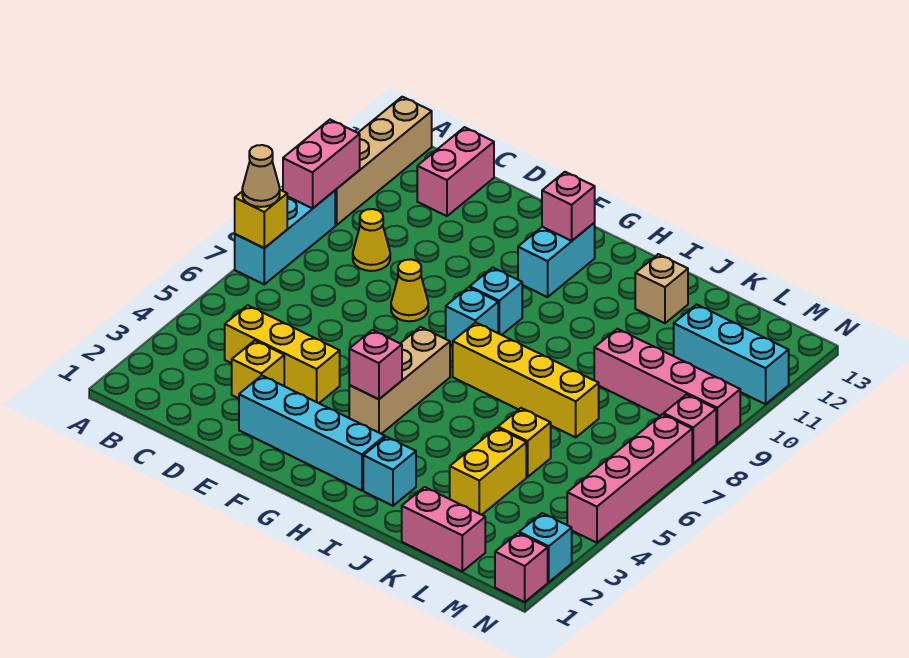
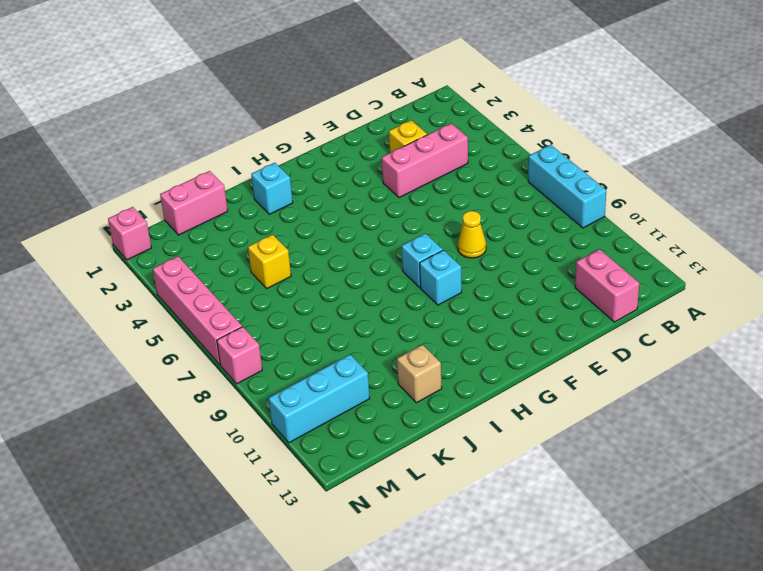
pink 1x3 brick [382,123,468,198] -> yellow 1x3 brick [225,305,340,403]
none -> tan 1x4 brick [335,97,432,225]
none -> yellow 1x1 cone [353,209,390,271]
none -> cyan 1x4 brick [239,375,385,490]

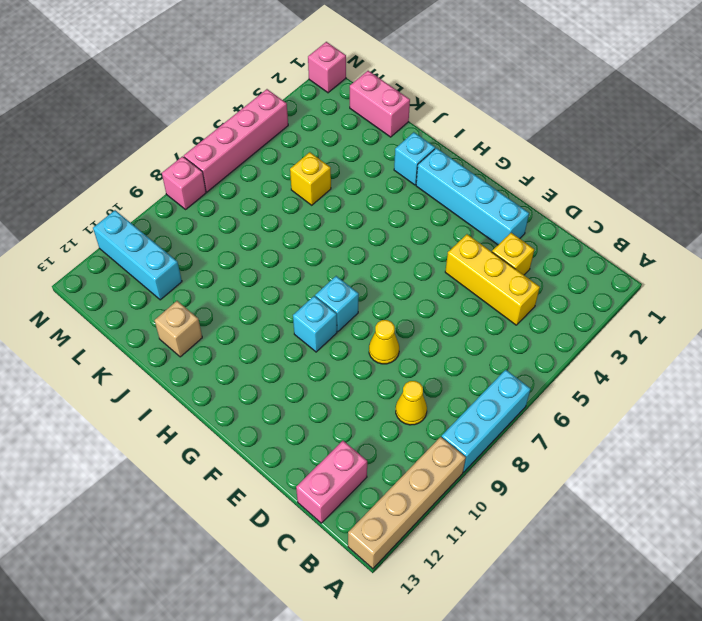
none -> tan 1x3 brick [349,327,450,434]
none -> cyan 1x2 brick [518,223,595,297]
none -> yellow 1x4 brick [453,322,599,437]

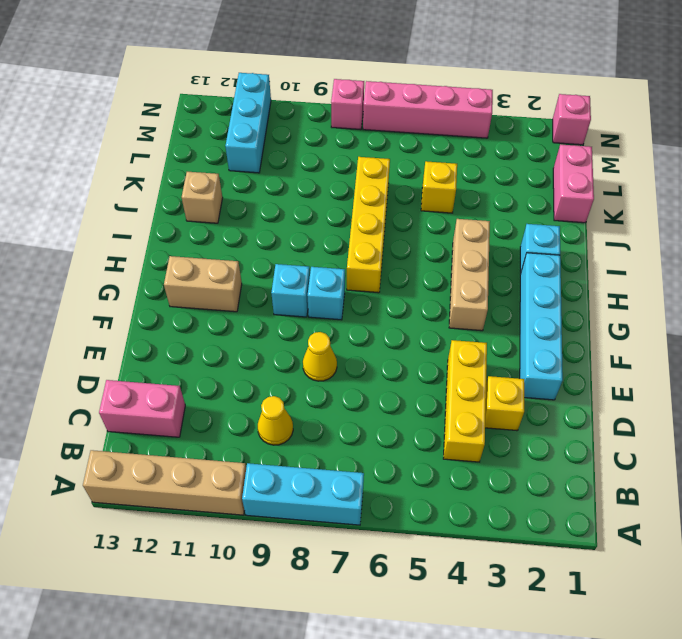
tan 1x3 brick [449,219,490,331] -> tan 1x3 brick turned to [349,327,450,434]
tan 1x2 brick [164,256,242,312] -> cyan 1x2 brick [518,223,595,297]
none -> yellow 1x2 brick [450,428,526,515]
none -> pink 1x4 brick [594,329,740,444]
none -> cyan 1x1 brick [519,513,572,582]

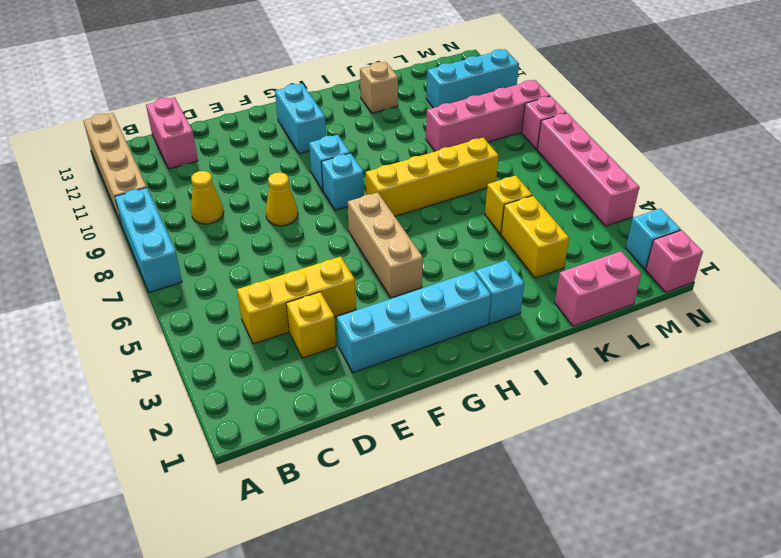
none -> yellow 1x1 brick [235,190,287,248]
none -> pink 1x2 brick [283,120,360,208]
none -> pink 1x1 brick [349,330,402,399]

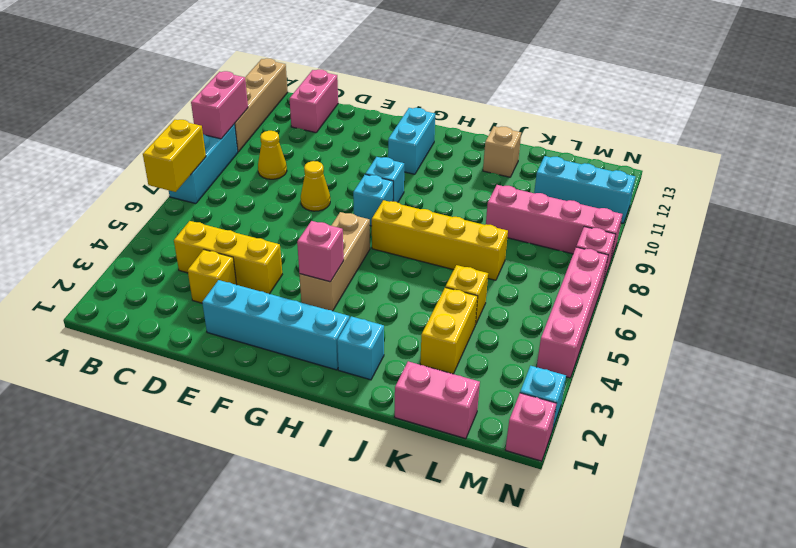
yellow 1x2 brick [143,120,206,192] -> yellow 1x1 brick [235,190,287,248]
none -> pink 1x1 brick [542,172,595,241]
none -> tan 1x1 cone [242,145,280,207]

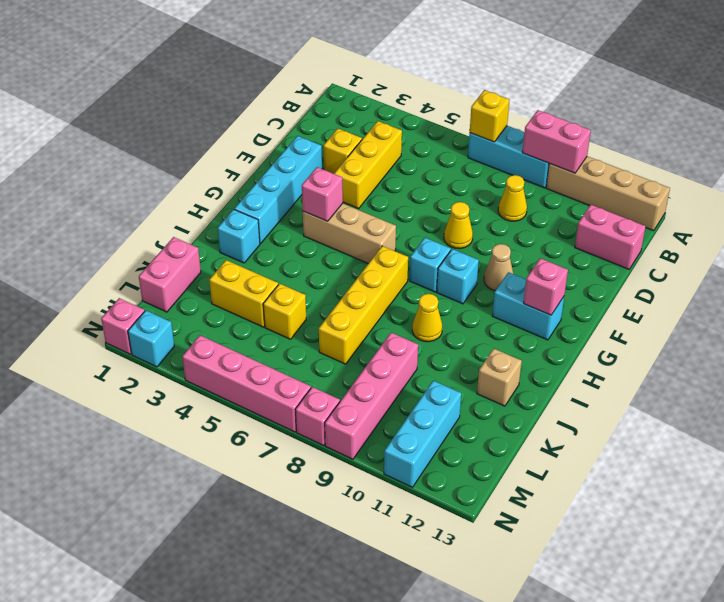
tan 1x1 cone [484,244,513,291] -> tan 1x1 cone moved to [242,145,280,207]
yellow 1x1 cone [412,294,442,342] -> none

